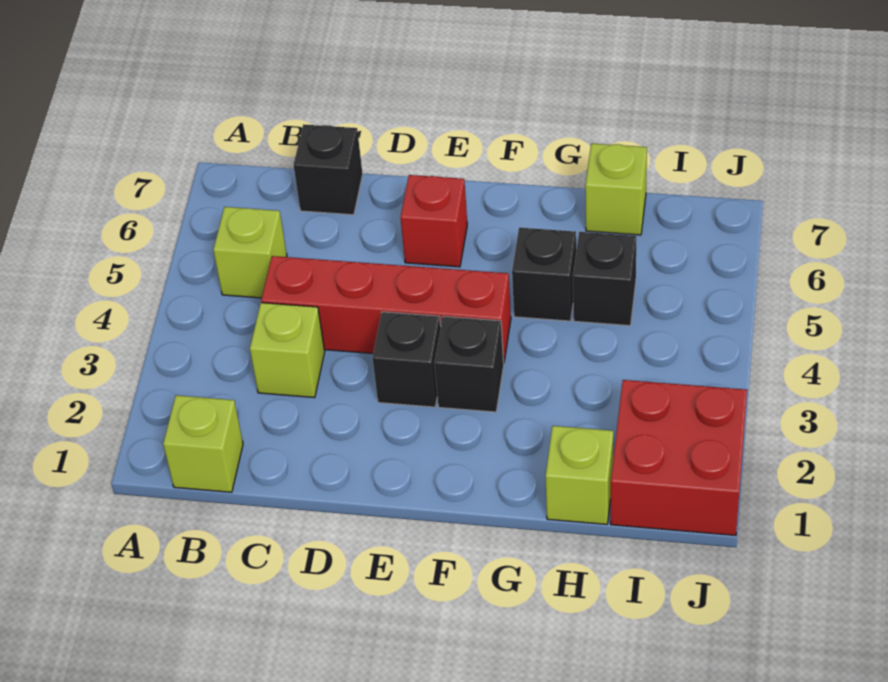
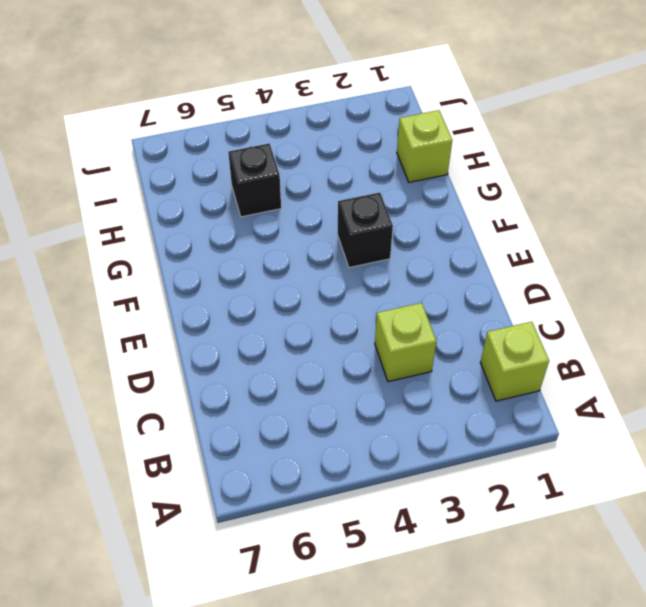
none -> lime 1x1 brick [213,207,287,298]
none -> red 1x4 brick [261,256,511,363]
none -> black 1x1 brick [294,124,363,215]

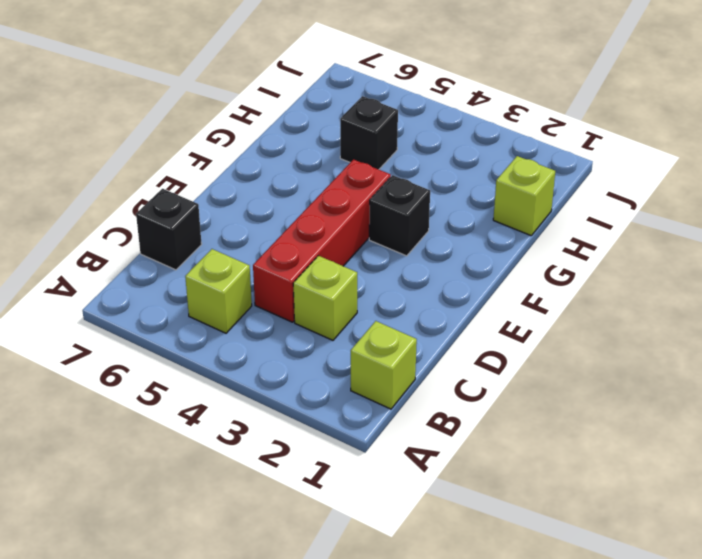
none -> black 1x1 brick [373,312,441,407]
none -> red 1x1 brick [400,175,467,267]
none -> black 1x1 brick [512,228,576,321]

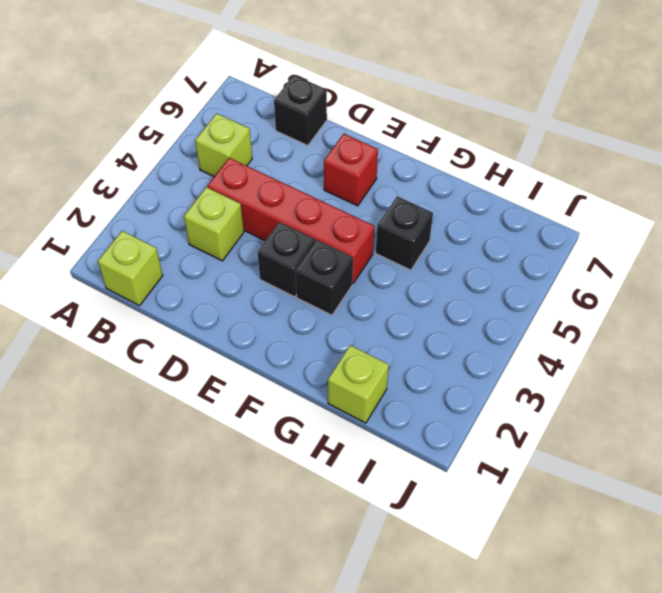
none -> black 1x1 brick [573,232,636,326]
none -> lime 1x1 brick [585,143,647,235]
none -> red 2x2 brick [611,380,747,536]

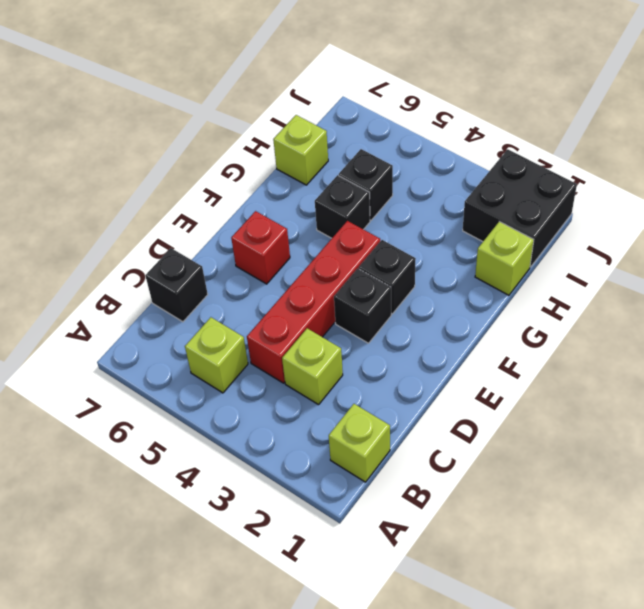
black 2x2 brick [463,149,577,267] -> red 2x2 brick [611,380,747,536]

